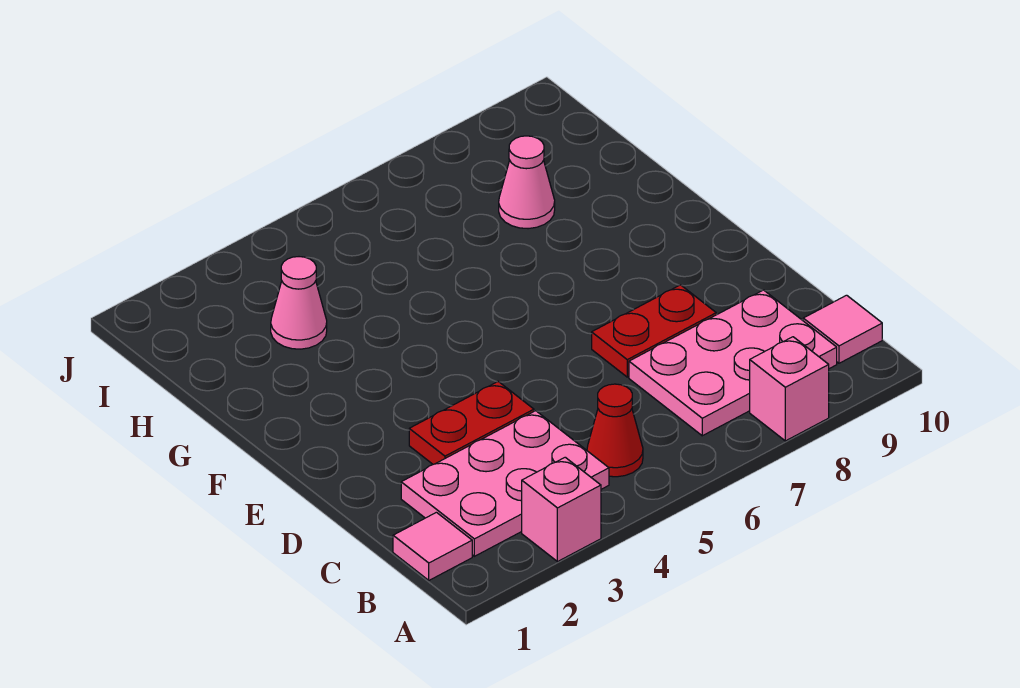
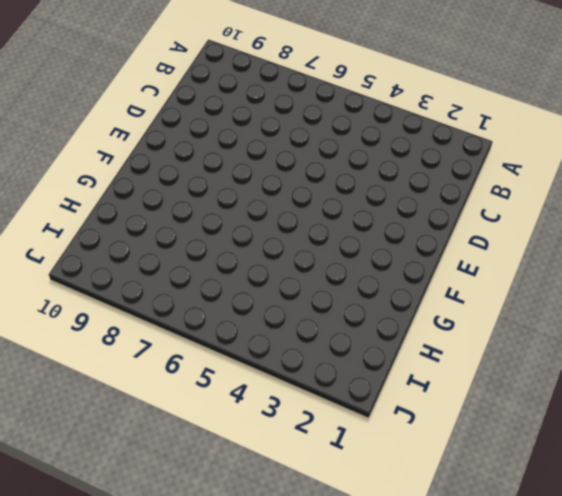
none -> pink 1x1 brick [522,457,601,562]
none -> pink 1x1 brick [750,337,829,441]

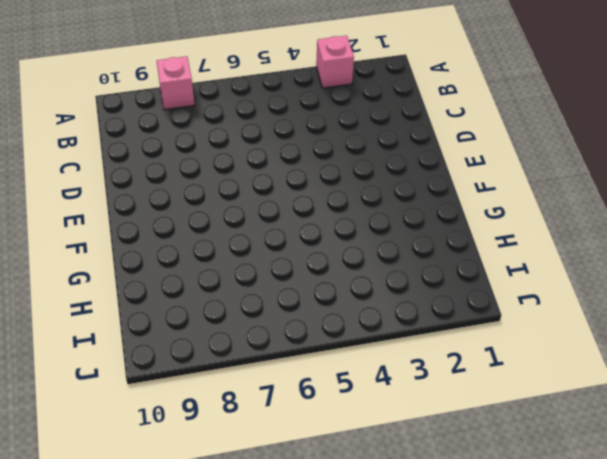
none -> pink 1x1 tile [393,512,472,580]
none -> pink 2x3 plate [401,411,609,556]

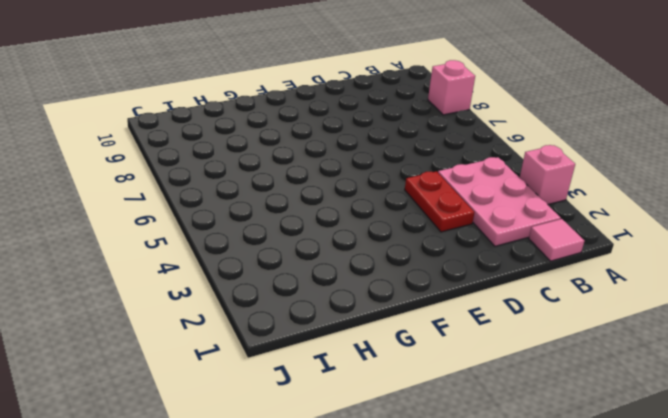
none -> red 1x1 cone [587,384,643,477]
none -> pink 2x3 plate [629,290,837,436]

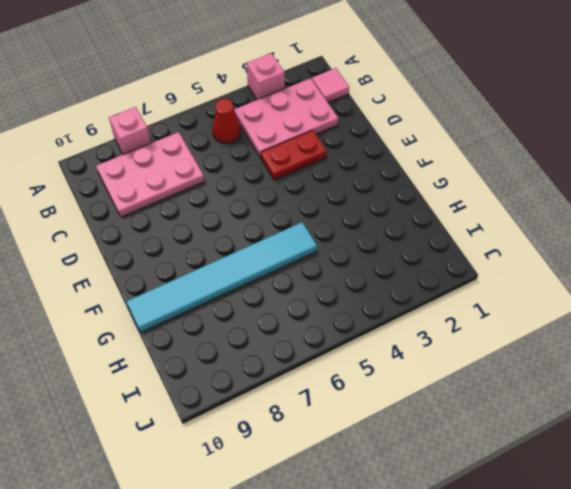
cyan 1x6 tile [126,222,317,333] -> none
none -> pink 1x1 tile [803,295,882,363]
none -> red 1x2 plate [592,285,716,377]

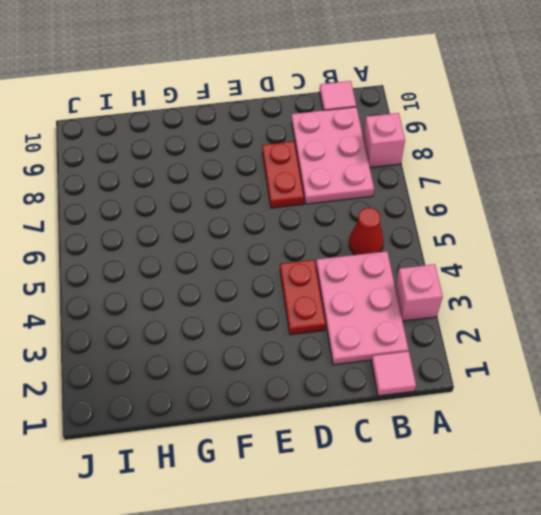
none -> pink 1x1 cone [271,257,327,349]
none -> pink 1x1 cone [499,136,555,229]

